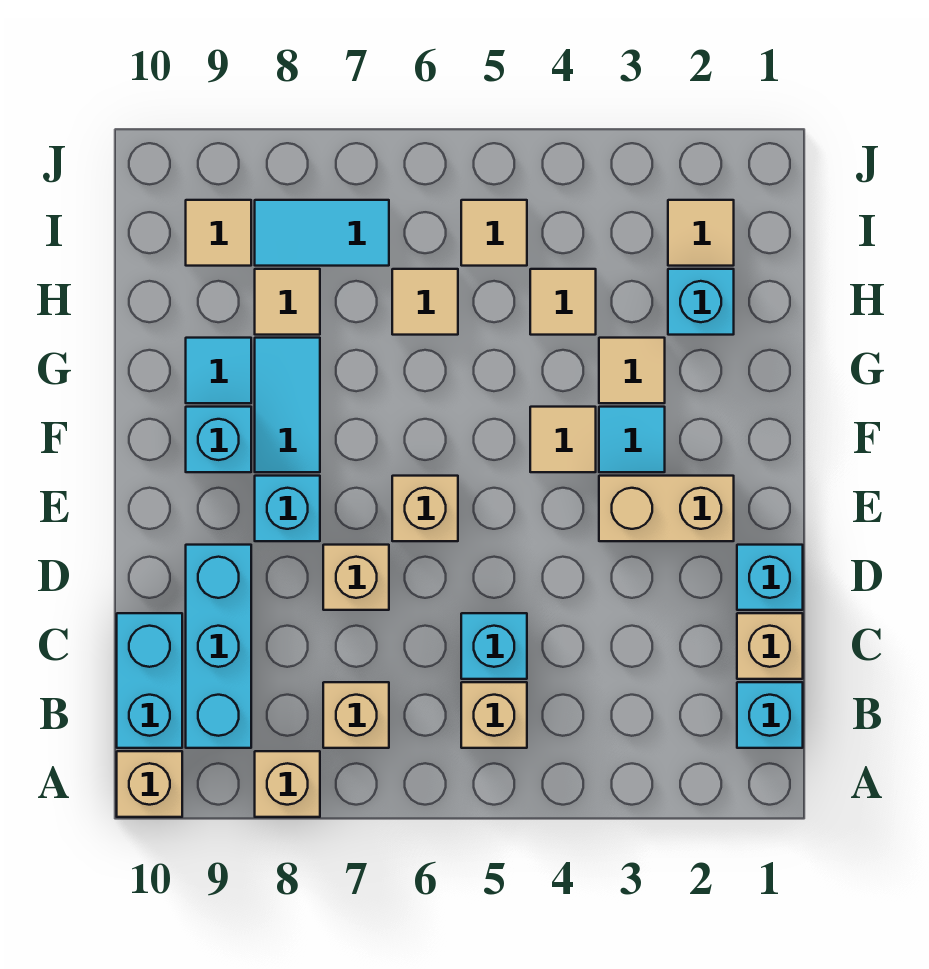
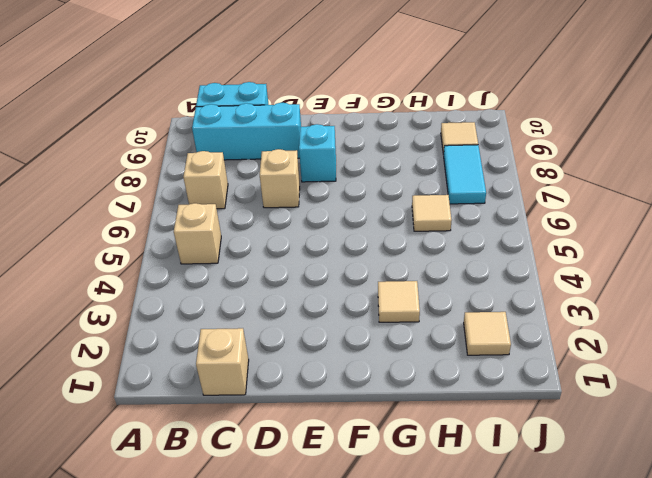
none -> tan 1x1 brick [255,751,320,817]
none -> tan 1x1 brick [117,751,182,817]
none -> cyan 1x1 brick [737,682,803,748]

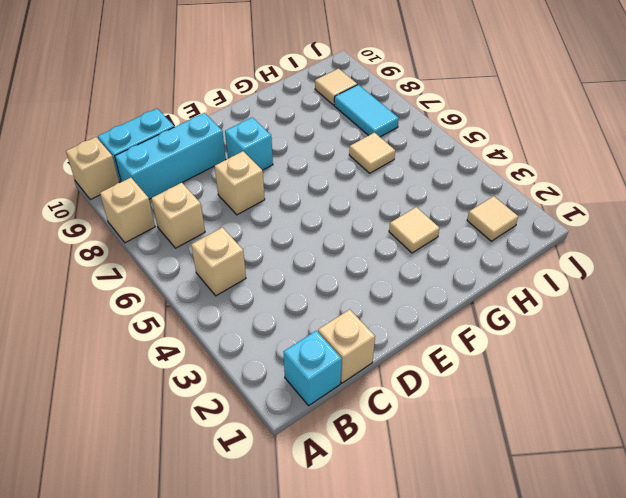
none -> cyan 1x1 brick [461,613,527,679]
none -> cyan 1x1 brick [737,545,803,610]
none -> tan 1x2 brick [599,476,734,541]

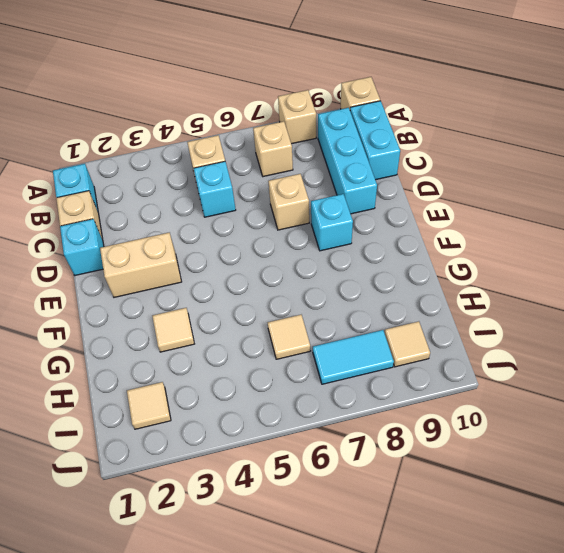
none -> tan 1x1 brick [392,476,458,541]
none -> cyan 1x1 tile [599,407,665,472]
none -> tan 1x1 tile [530,407,596,472]

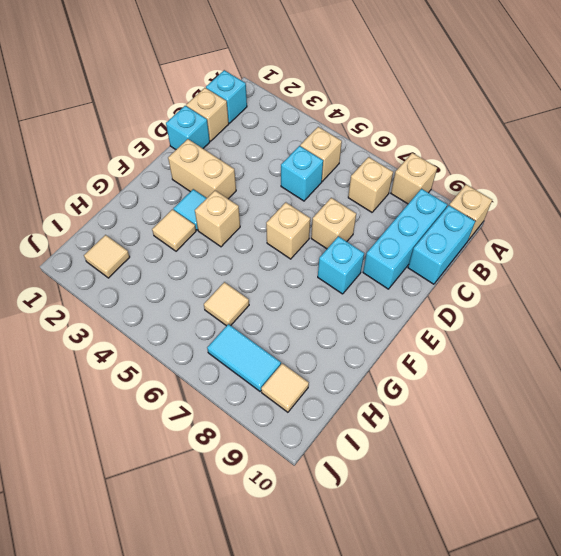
tan 1x1 brick [195,191,240,247] -> tan 1x1 tile [530,407,596,472]
none -> cyan 1x2 tile [255,338,320,472]
none -> cyan 1x1 brick [186,407,251,472]
none -> cyan 1x1 tile [186,338,251,403]

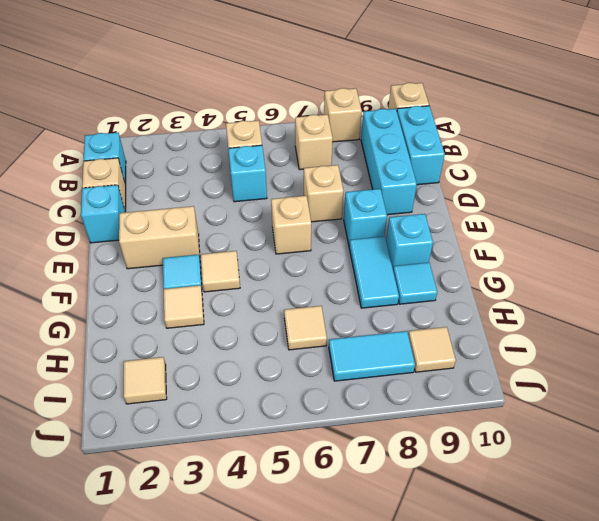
none -> cyan 1x1 brick [668,269,734,335]
none -> tan 1x1 tile [530,269,596,335]
none -> tan 1x1 tile [255,269,320,335]

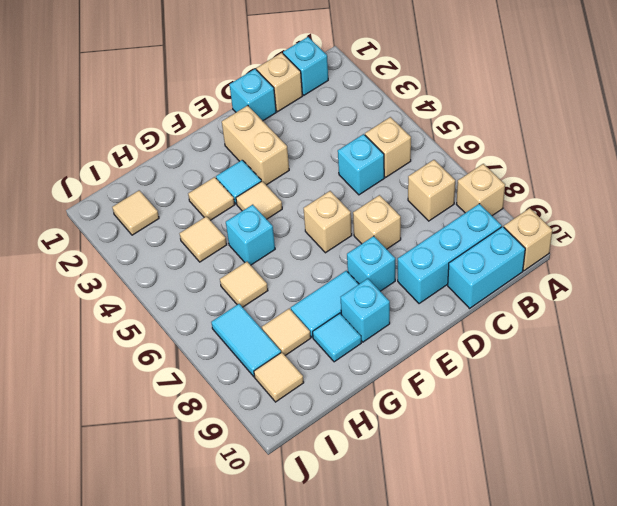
cyan 1x1 brick [226,205,275,265] -> cyan 1x1 brick moved to [668,269,734,335]
none -> tan 1x1 tile [461,200,527,266]

